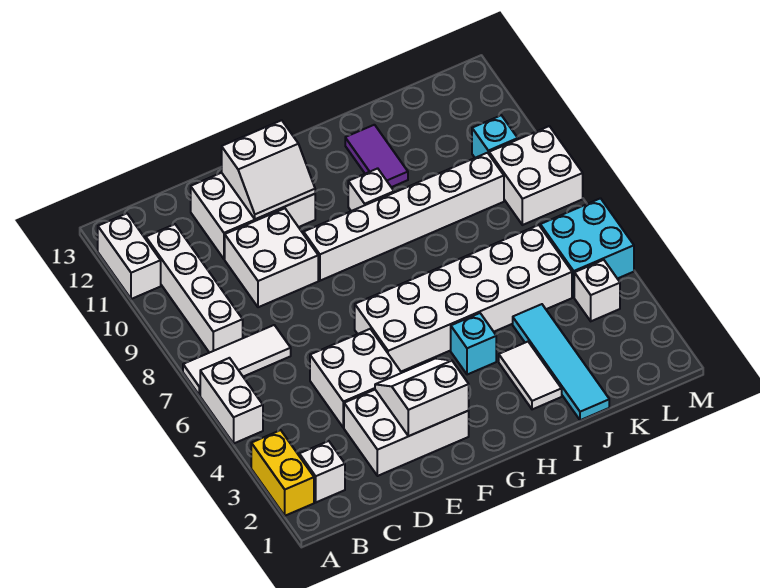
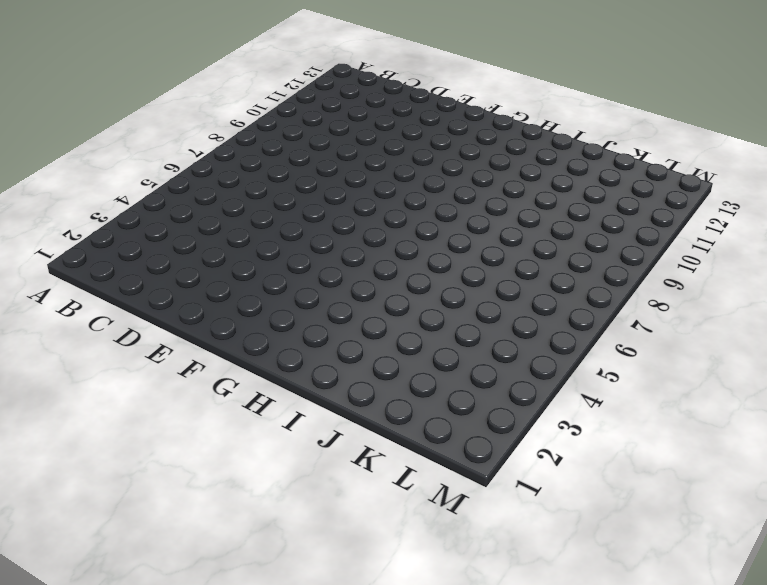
none -> yellow 1x2 brick [251,430,314,516]
none -> white 1x2 brick [200,358,263,443]
none -> white 1x3 tile [183,325,291,395]

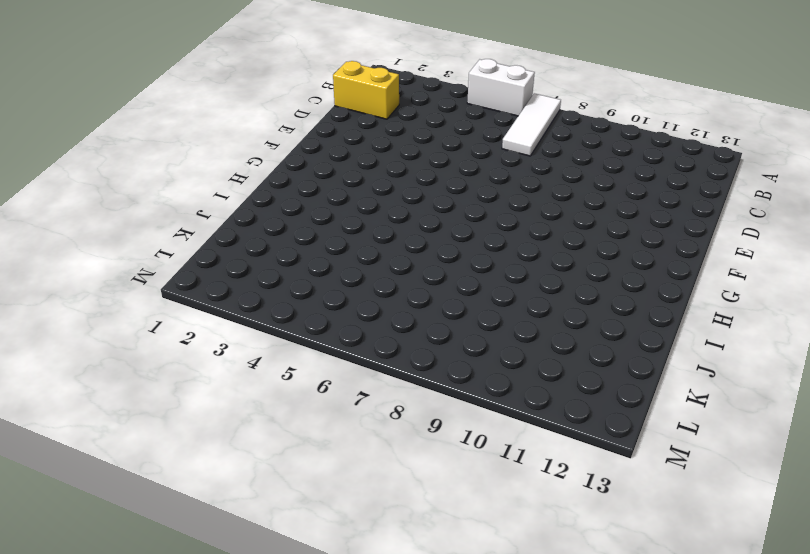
yellow 1x2 brick [333,61,399,119] -> yellow 1x2 brick moved to [251,430,314,516]
none -> white 1x2 brick [98,214,161,299]
none -> white 1x1 brick [299,441,345,502]
none -> white 1x4 brick [146,224,243,353]

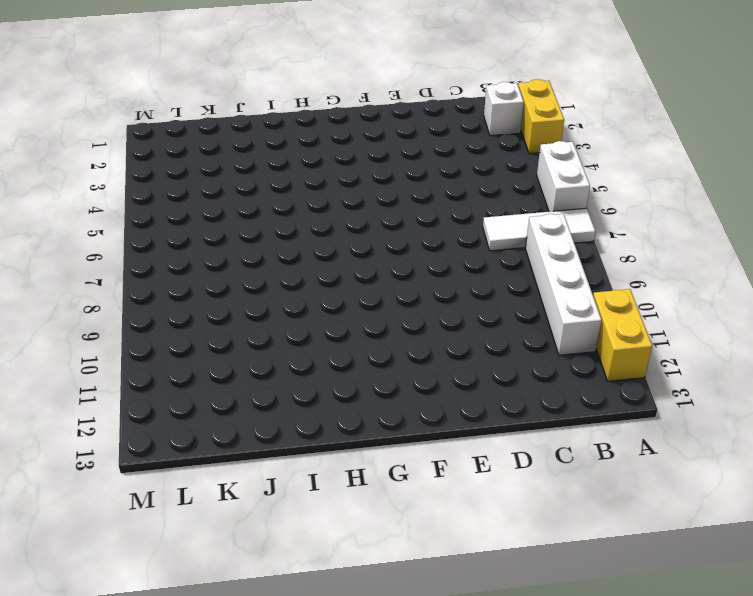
yellow 1x2 brick [593,289,652,381] -> white 1x2 brick [98,214,161,299]
none -> white 2x3 brick [344,390,469,476]
none -> white 2x2 brick [310,329,401,428]
none -> white 2x2 brick [225,208,318,307]

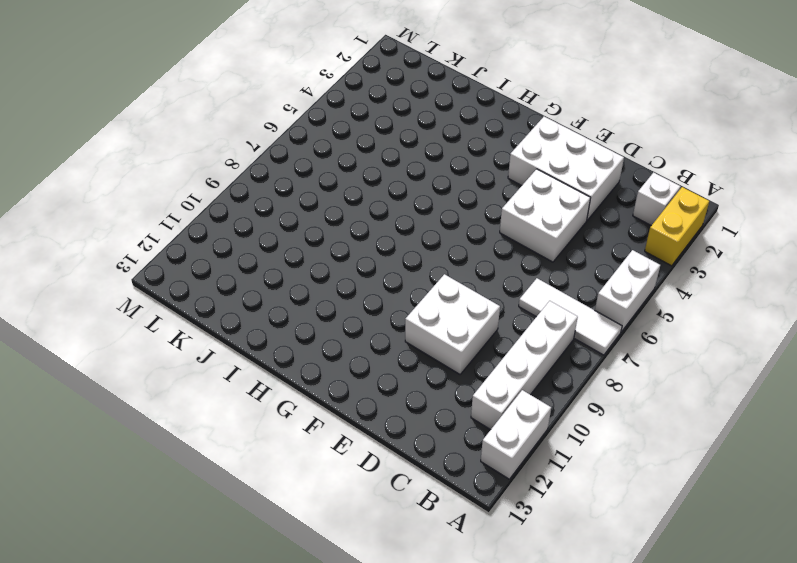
none -> white 2x3 brick [191,173,315,259]
none -> white 2x6 brick [355,225,572,372]
none -> white 1x6 brick [304,153,504,281]

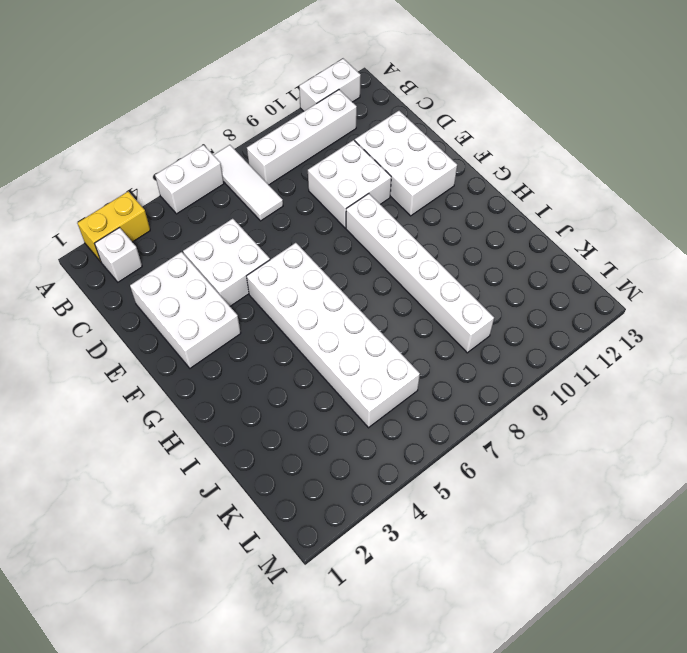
none -> cyan 1x1 brick [451,313,496,375]
none -> white 1x1 brick [348,168,394,211]
none -> white 1x2 tile [499,342,562,409]

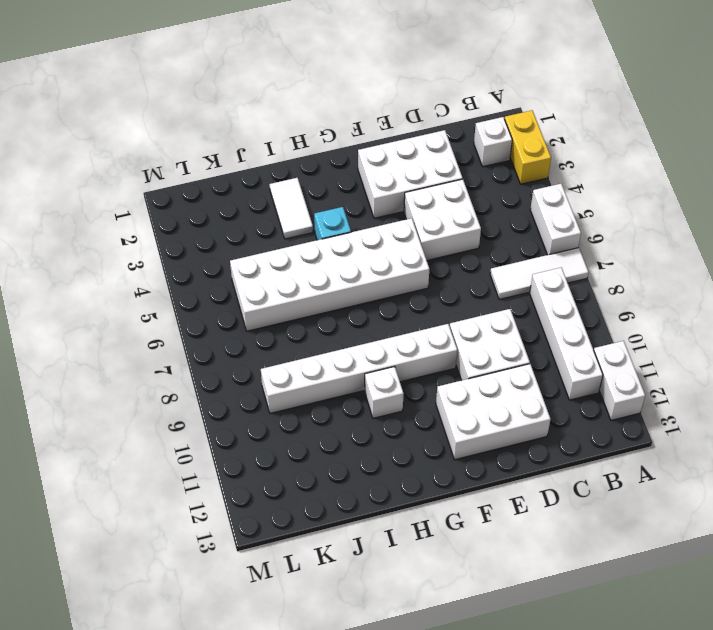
none -> purple 1x2 tile [345,125,408,187]
none -> cyan 1x4 tile [513,304,609,420]
none -> white 1x1 brick [574,260,620,321]

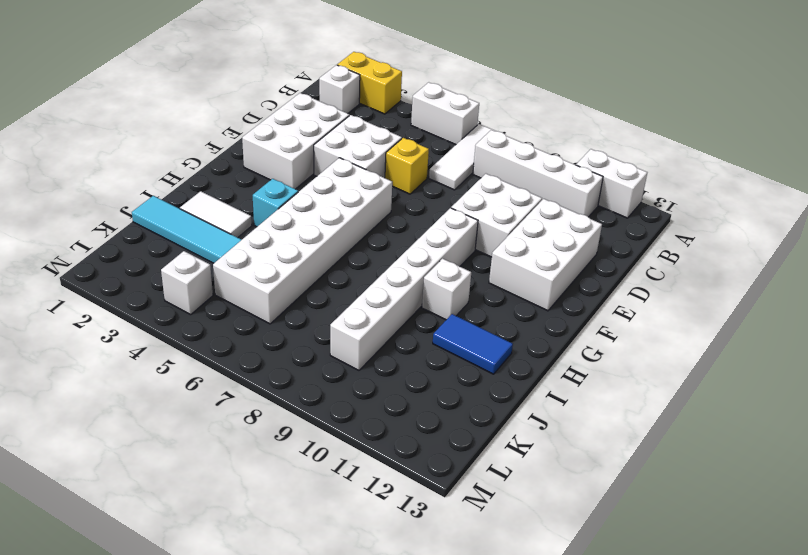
yellow 1x1 brick [385,138,429,194] -> none
blue 1x2 tile [433,314,513,374] -> purple 1x2 tile [345,125,408,187]
none -> cyan 2x2 brick [540,198,634,297]
none -> white 2x2 brick [489,126,583,225]
none -> cyan 1x1 brick [472,115,518,158]

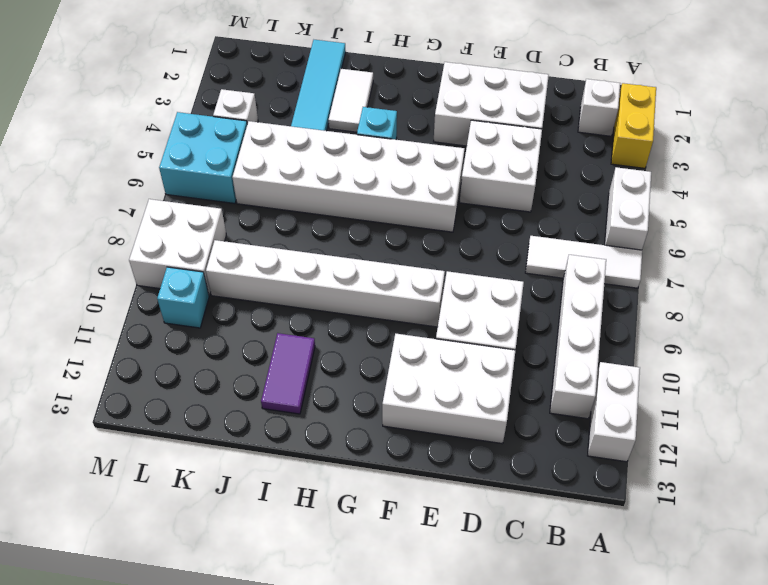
none -> white 1x1 brick [348,168,394,211]
none -> white 2x2 slope [375,358,469,436]
none -> white 2x2 slope [222,120,315,219]

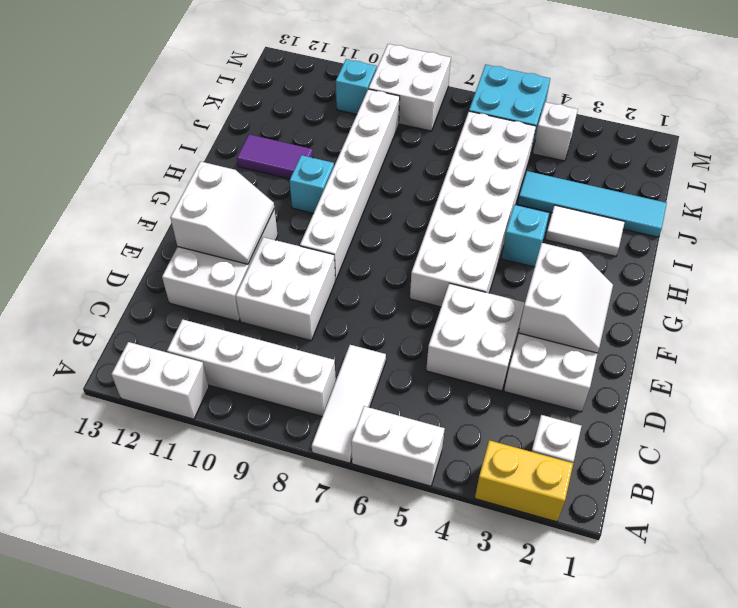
white 2x2 slope [518,243,613,353] -> white 2x2 slope turned to [375,358,469,436]
cyan 1x1 brick [290,155,334,213] -> white 1x1 brick [348,168,394,211]

